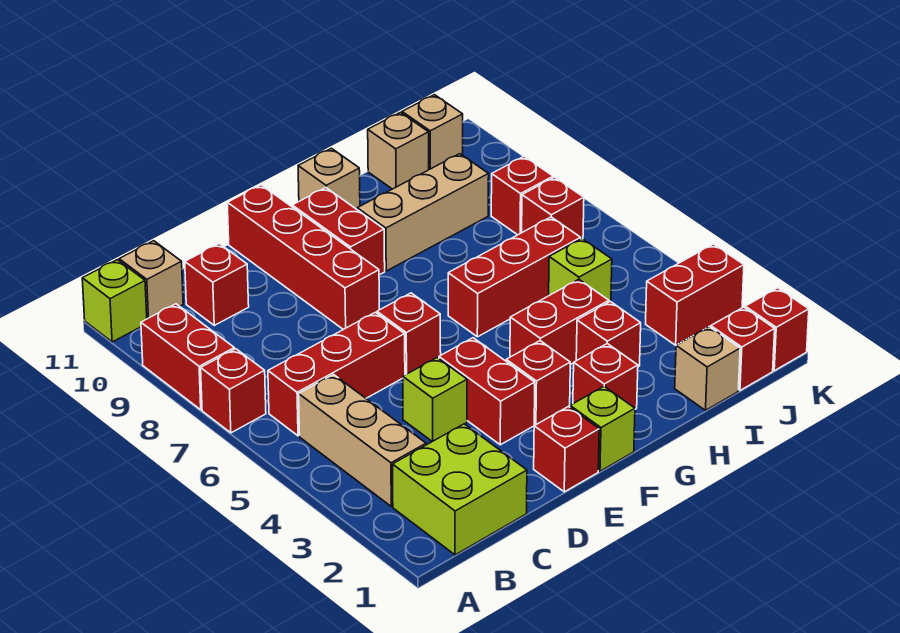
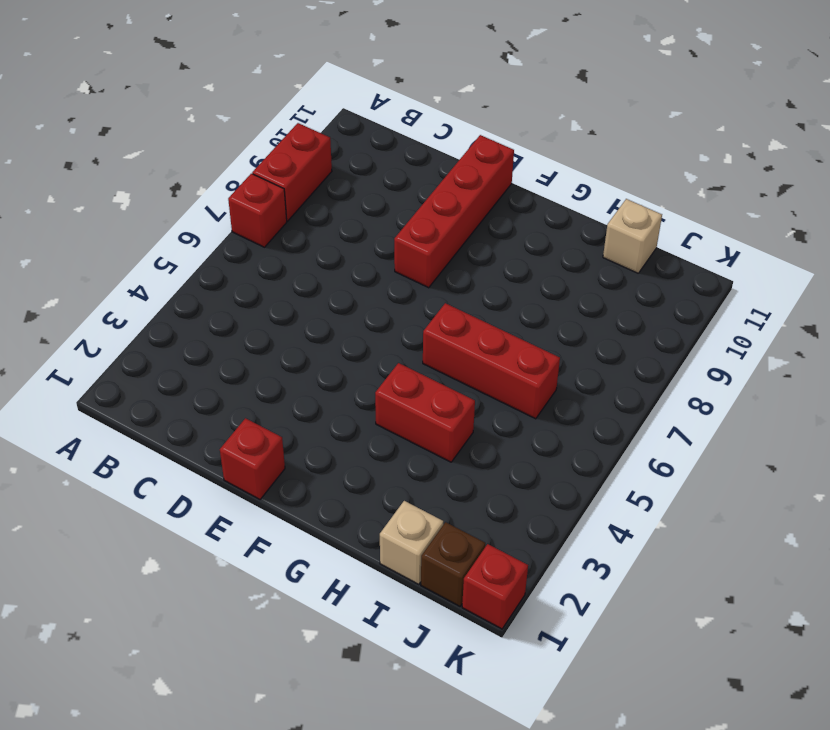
brown 1x1 brick [421,522,485,606] -> red 1x1 brick [711,307,775,390]
none -> lime 1x1 brick [82,260,147,342]
none -> lime 2x2 brick [393,424,527,555]
none -> tan 1x3 brick [299,375,426,506]
none -> red 1x3 brick [268,312,405,436]

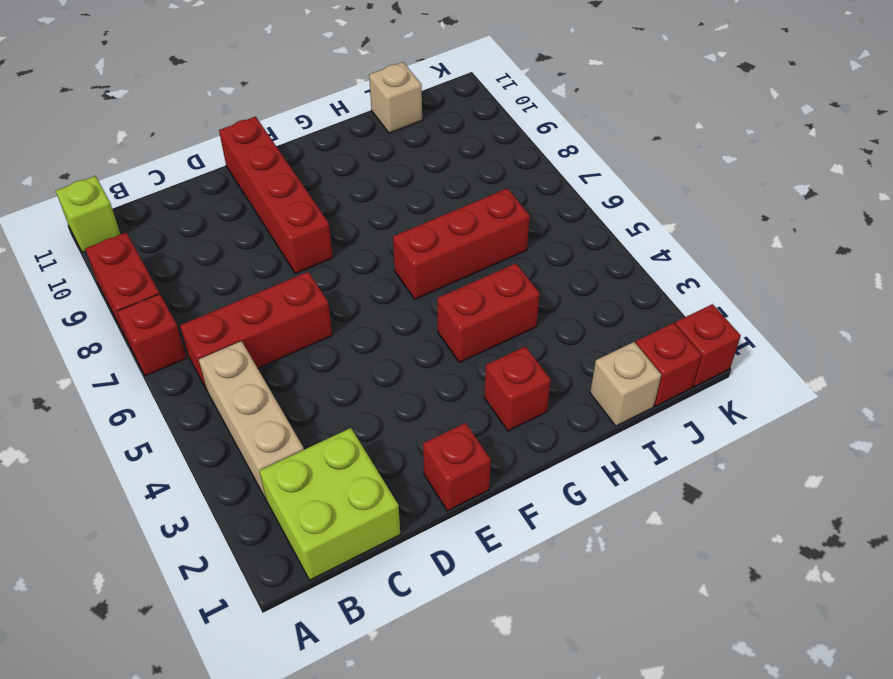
none -> tan 1x1 brick [119,241,183,319]
none -> red 1x1 brick [185,244,249,325]
none -> lime 1x1 brick [403,358,467,442]
none -> red 1x2 brick [439,338,535,445]

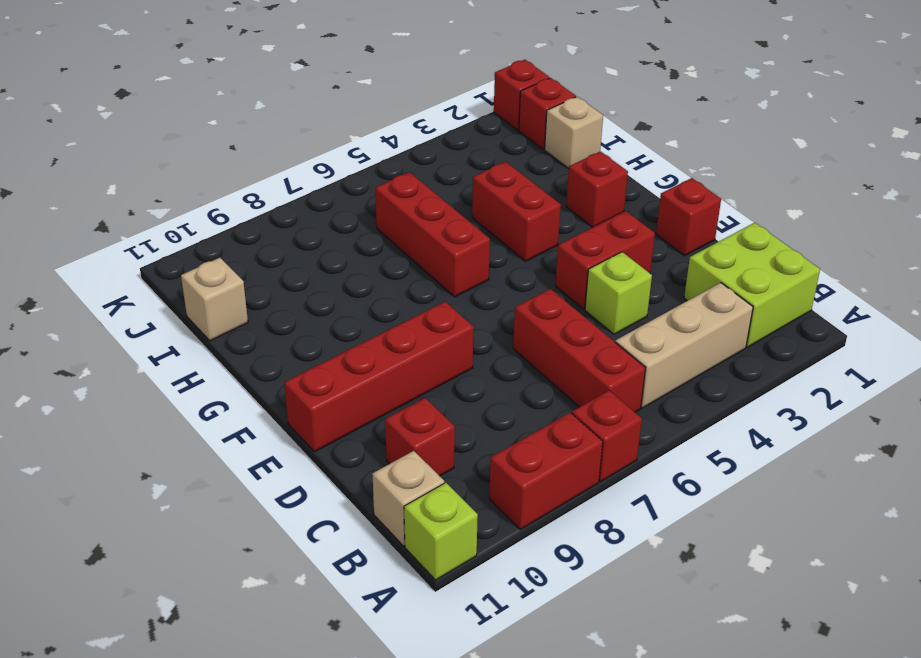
none -> red 1x1 brick [377,293,441,375]
none -> lime 1x1 brick [570,386,635,471]
none -> red 1x1 brick [506,341,570,424]
none -> red 1x2 brick [292,188,385,275]

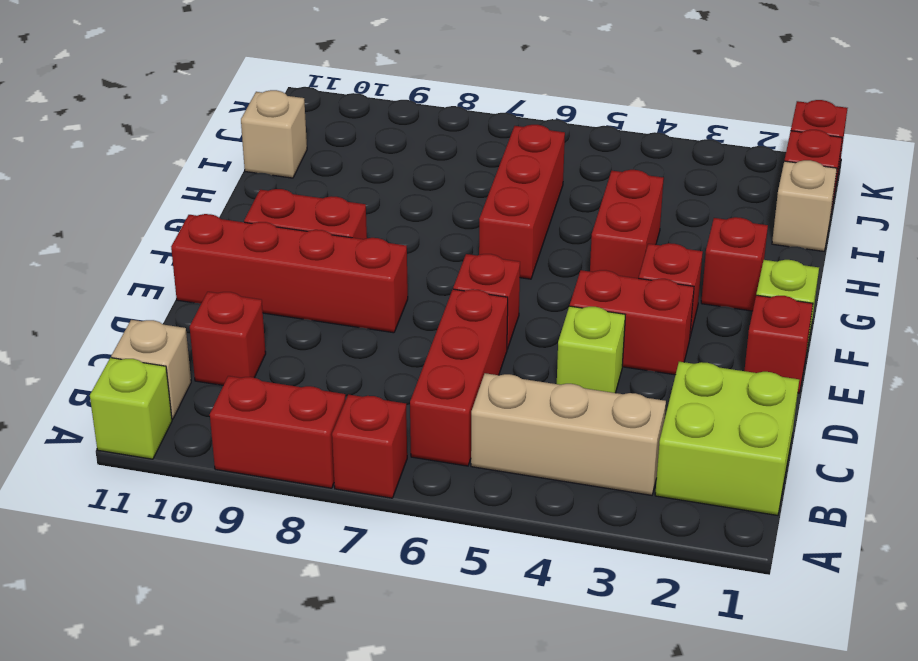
none -> tan 1x3 brick [357,154,489,271]
none -> tan 1x1 brick [298,148,360,209]
none -> red 1x1 brick [576,302,641,367]
none -> lime 1x1 brick [549,239,612,302]

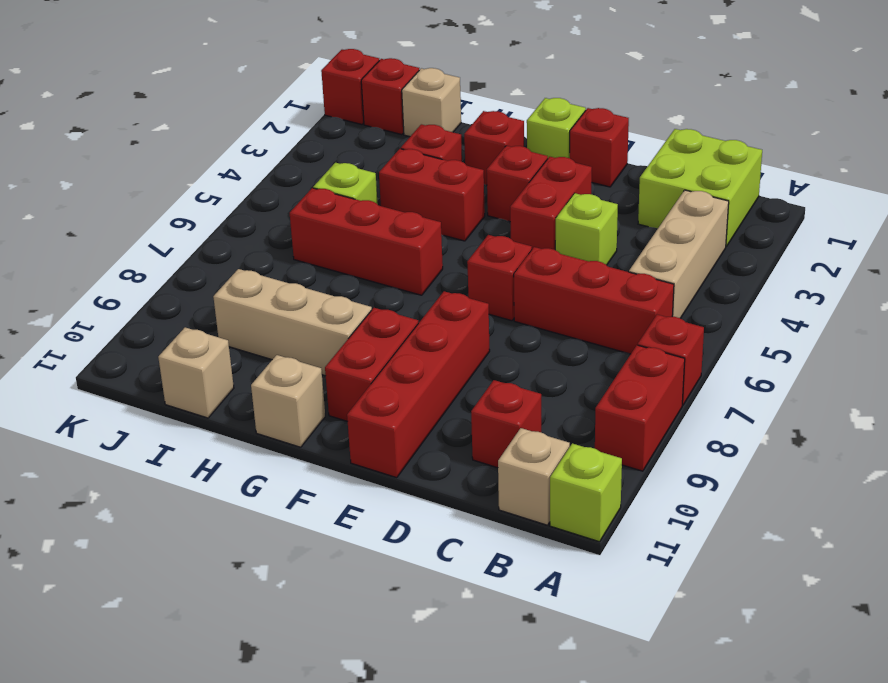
none -> red 1x2 brick [646,244,744,345]
none -> red 1x1 brick [522,177,584,239]
none -> red 1x1 brick [491,156,553,235]
none -> tan 1x1 brick [402,95,463,170]

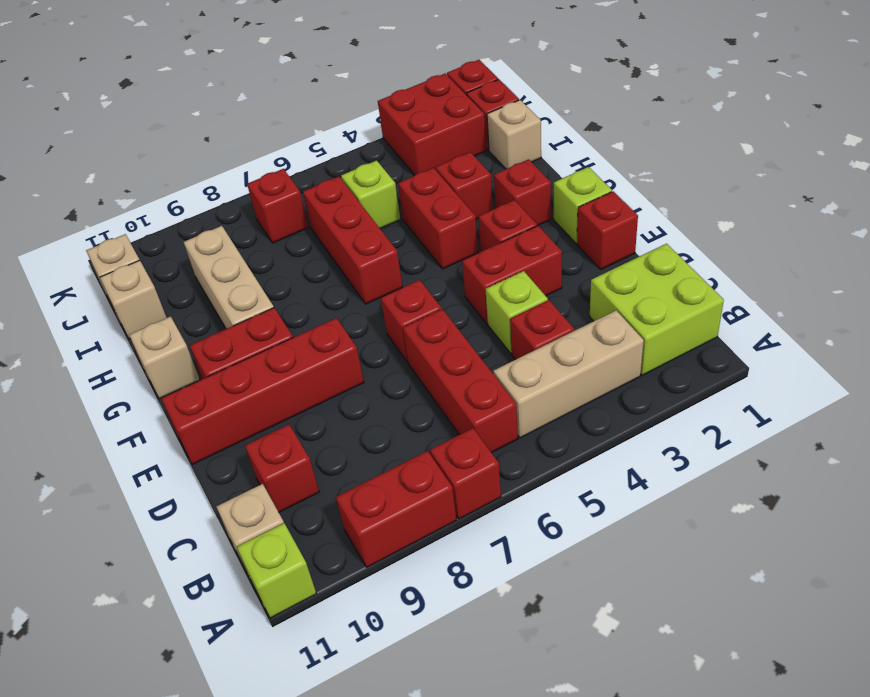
red 1x1 brick [510,300,574,360] -> red 1x1 brick moved to [491,156,553,235]
red 2x2 brick [378,74,486,175] -> red 1x2 brick [646,244,744,345]

